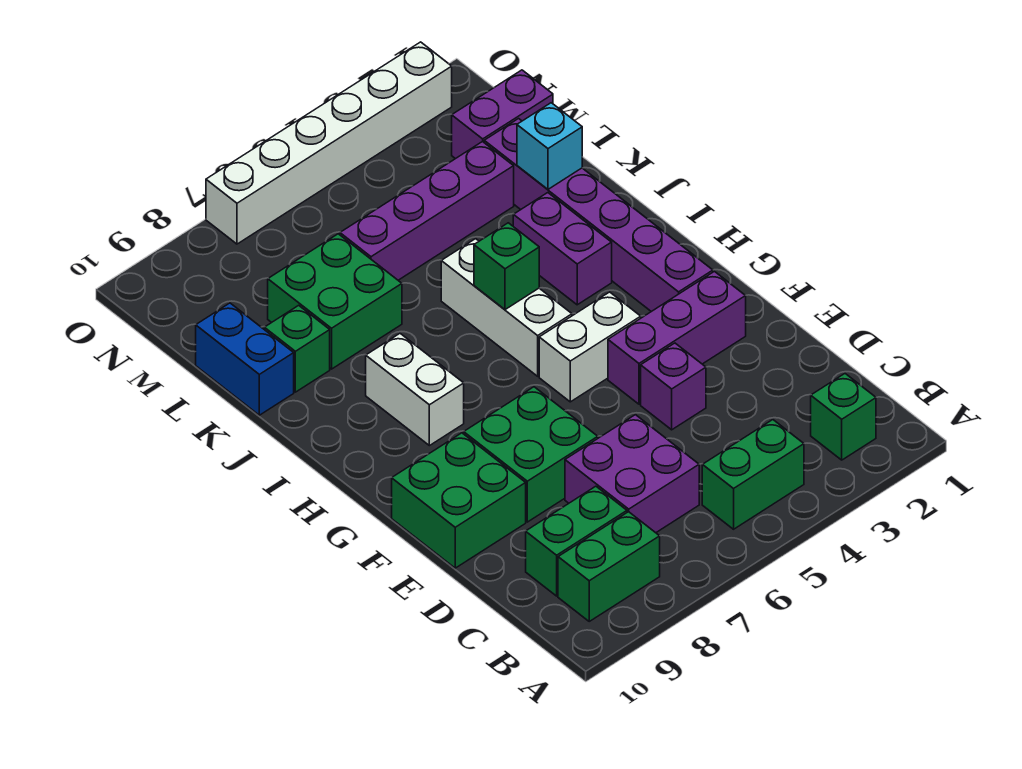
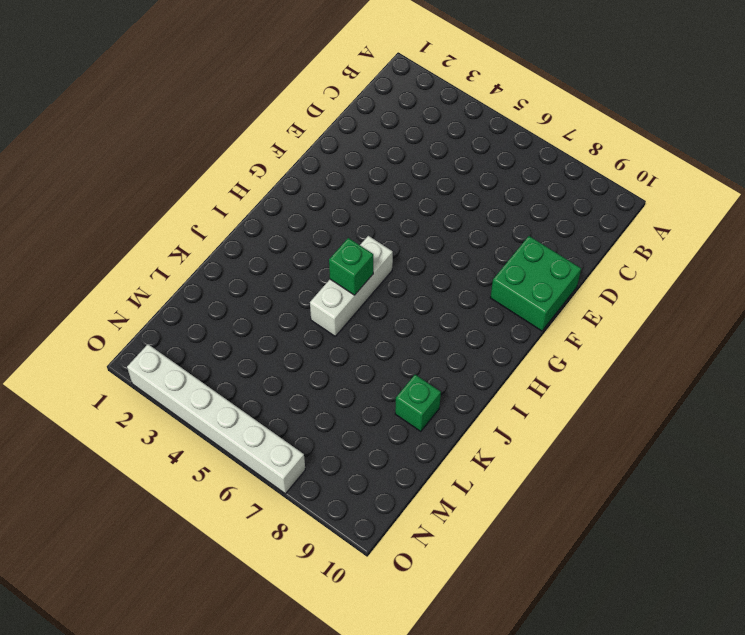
none -> green 1x1 brick [811,374,876,460]
none -> green 1x2 brick [702,420,804,529]
none -> green 1x2 brick [558,512,660,621]

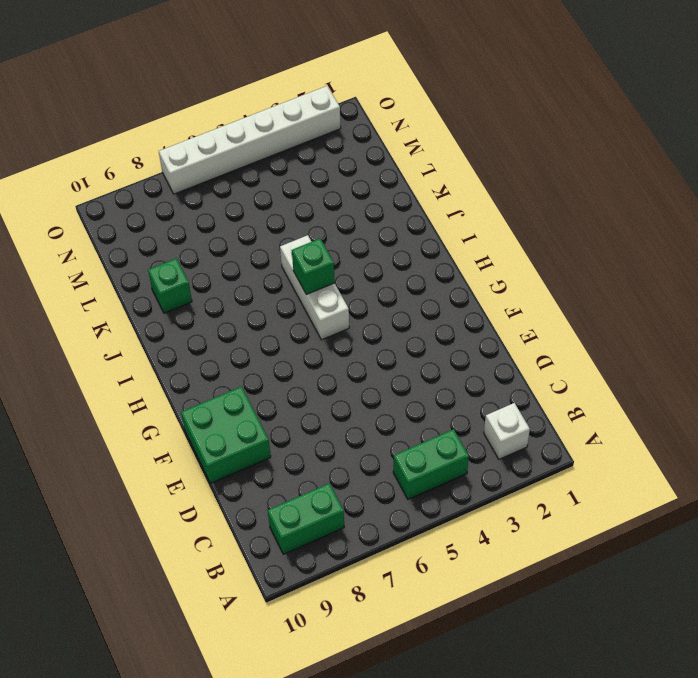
white 1x1 brick [484,403,530,459] -> green 1x1 brick [811,374,876,460]
none -> purple 2x2 brick [565,415,699,533]
none -> green 1x2 brick [526,486,627,596]
none -> purple 1x1 brick [641,343,706,430]

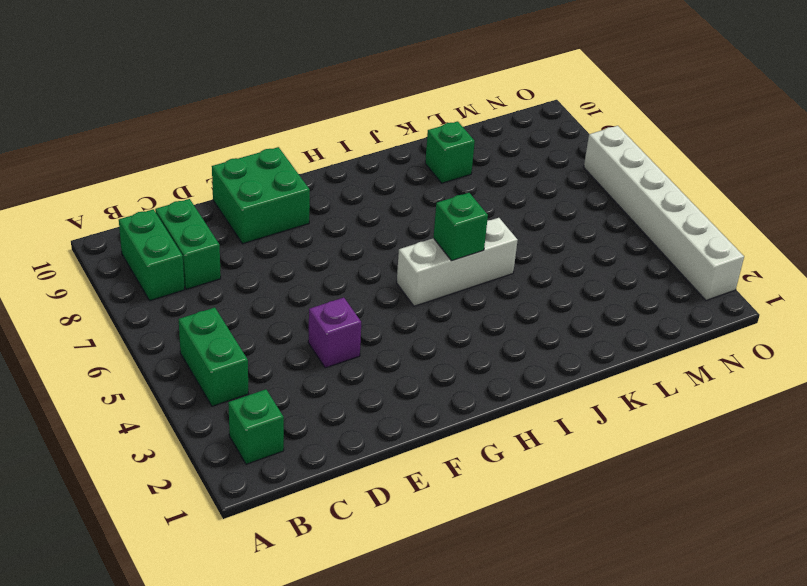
none -> purple 2x2 brick [565,415,699,533]
none -> green 2x2 brick [464,387,598,522]
none -> purple 1x3 brick [608,271,746,404]

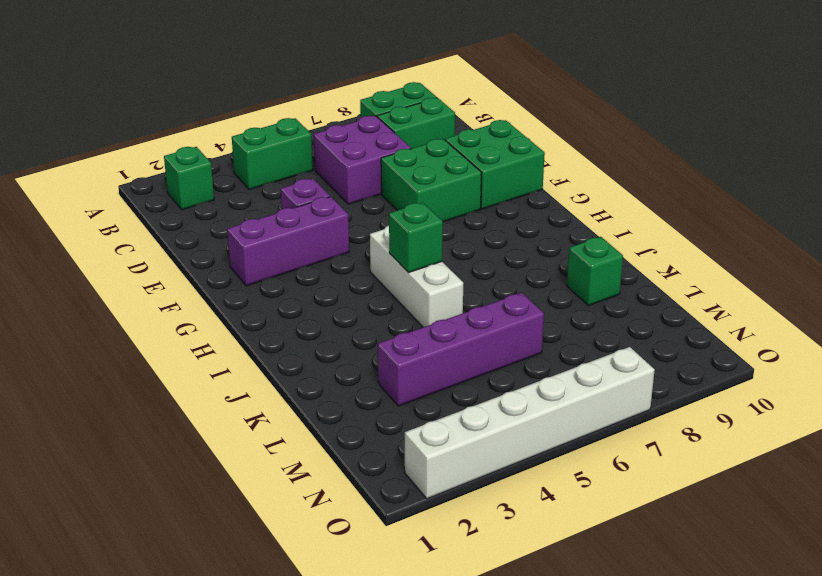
none -> purple 1x6 brick [484,119,713,312]
none -> white 1x2 brick [539,292,641,402]
none -> white 1x2 brick [366,334,464,446]

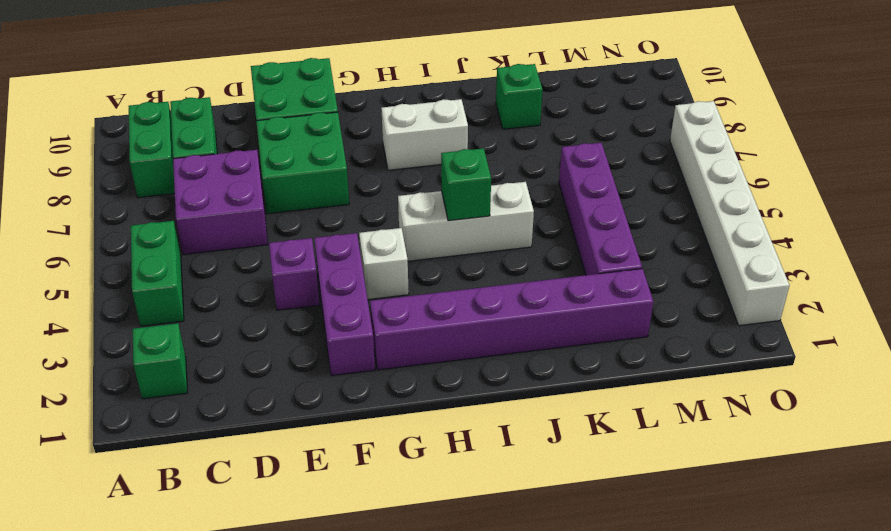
white 1x1 brick [359,228,409,300] -> white 1x2 brick [539,292,641,402]
none -> purple 1x2 brick [513,193,612,305]
none -> green 2x2 brick [268,234,402,369]
none -> blue 1x2 brick [196,303,294,415]

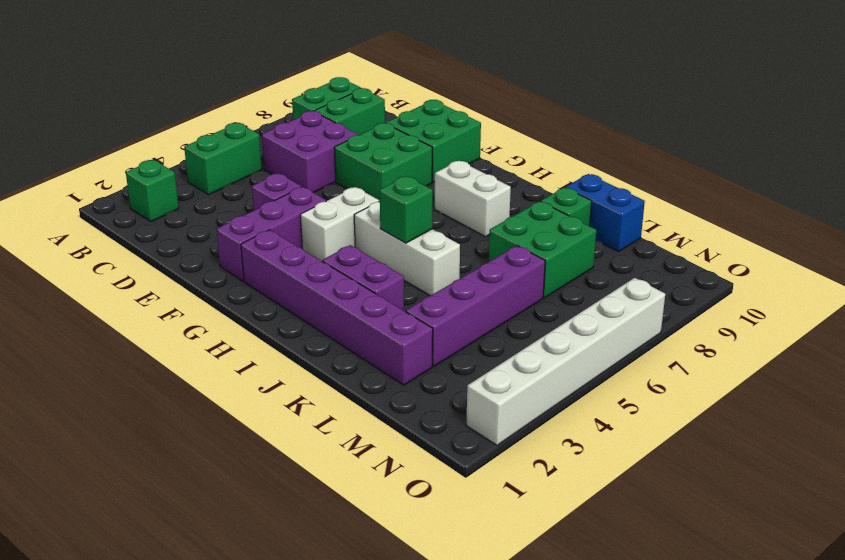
none -> purple 1x2 brick [452,70,553,159]
none -> cyan 1x1 brick [517,103,582,189]

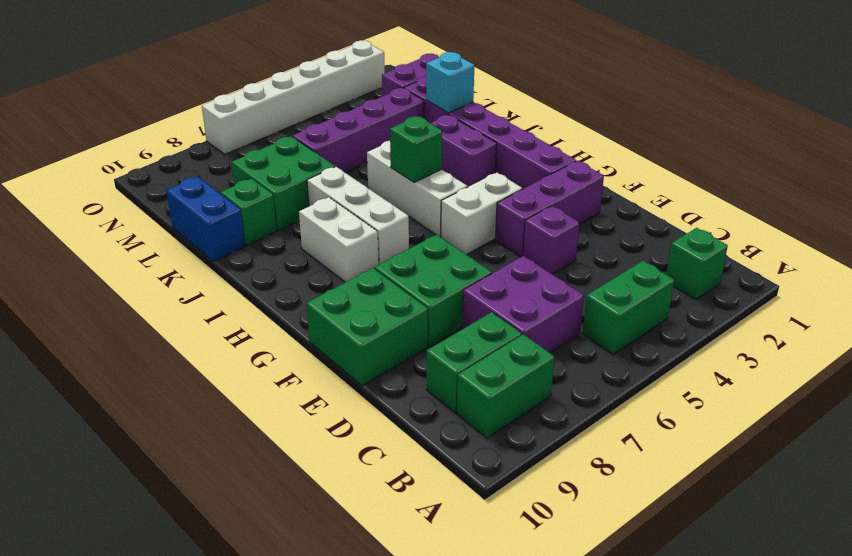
white 1x3 brick [307,167,409,265] -> none

